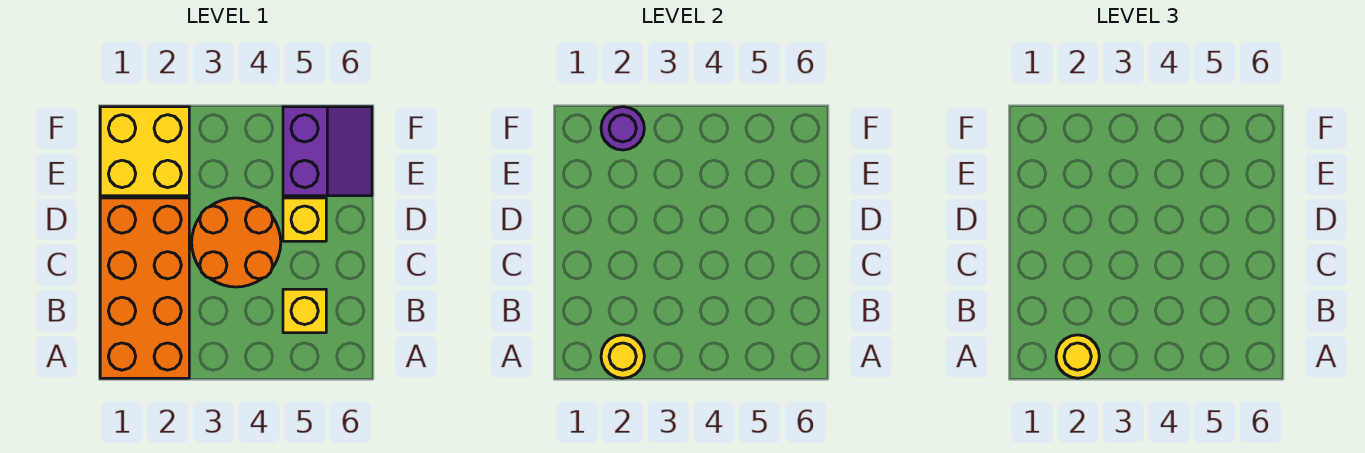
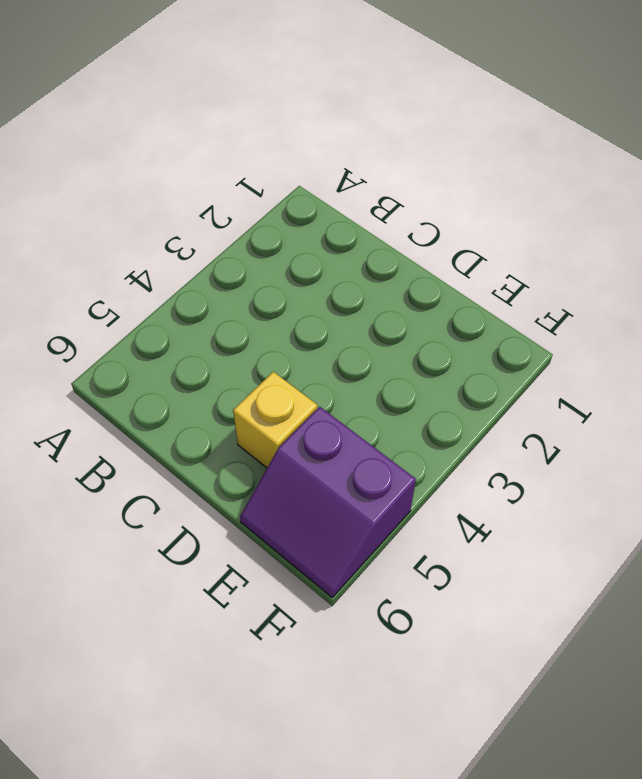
none -> orange 2x4 brick [100,198,189,378]
none -> yellow 1x1 brick [283,289,326,333]

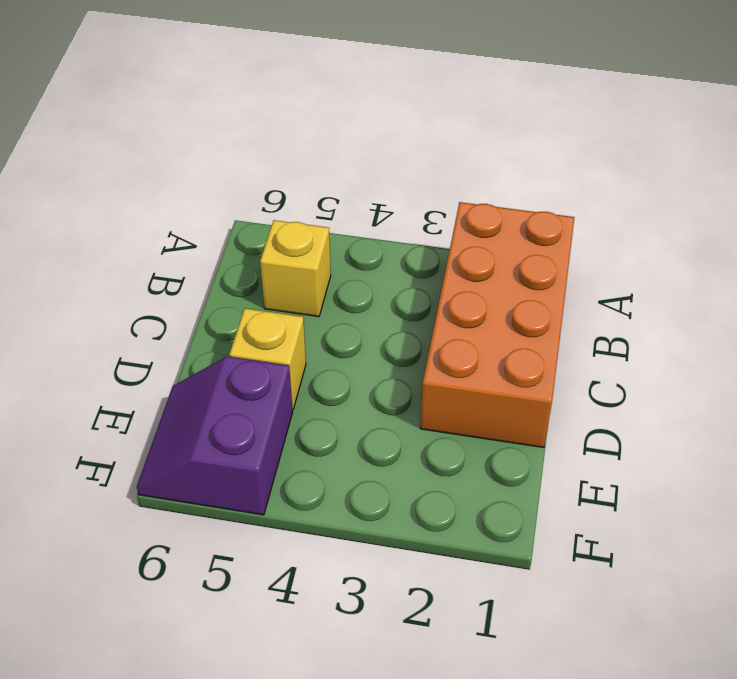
none -> orange 2x2 round brick [192,198,281,287]
none -> yellow 2x2 brick [100,107,189,196]

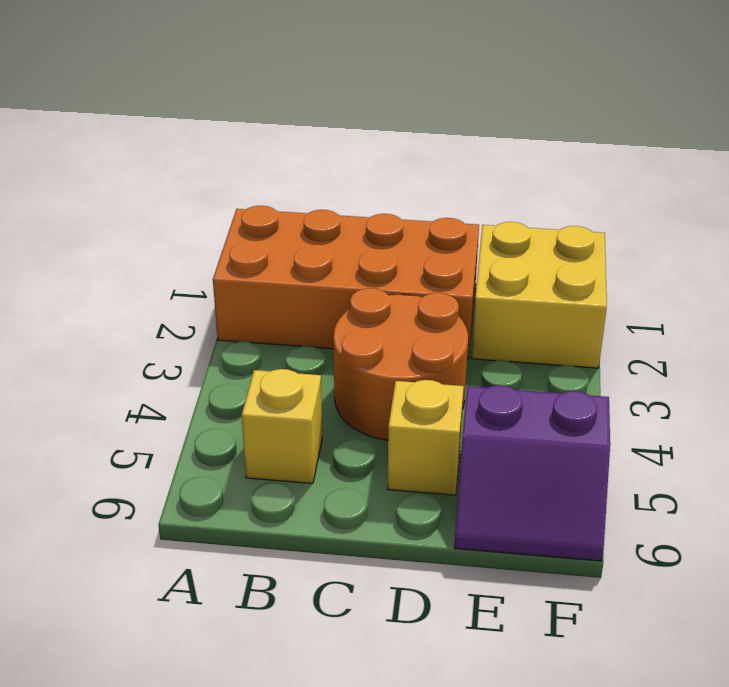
none -> yellow 1x1 round brick [601,335,644,378]
none -> purple 1x1 round brick [601,107,644,150]

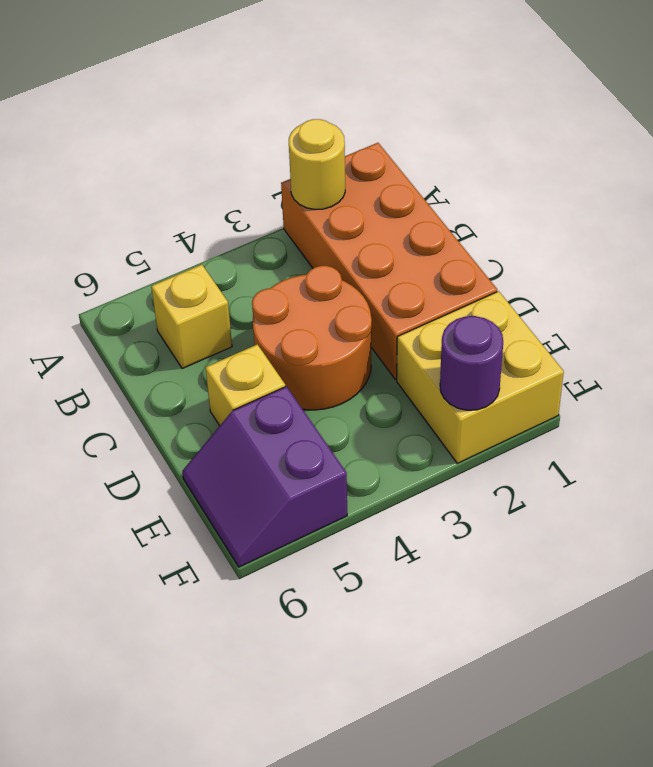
none -> yellow 1x1 round brick [1056,335,1099,378]

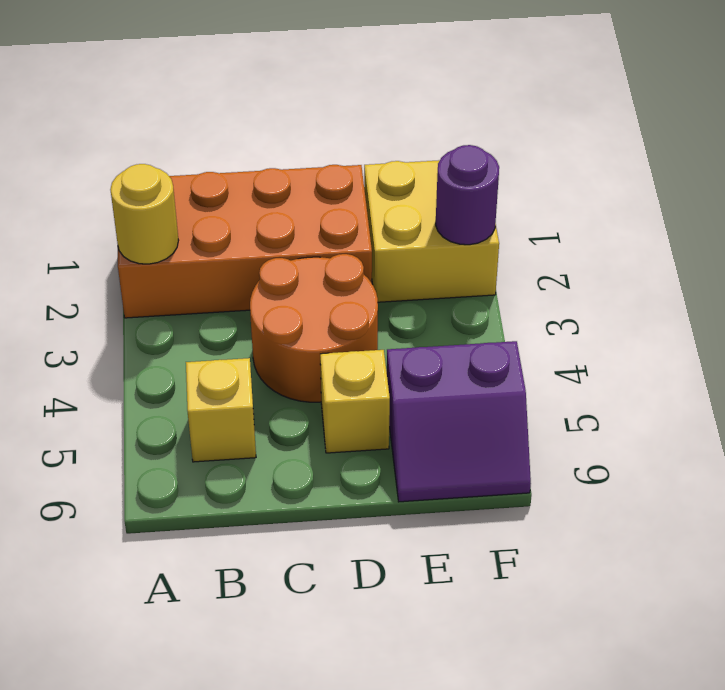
none -> yellow 1x1 round brick [1056,335,1099,378]

